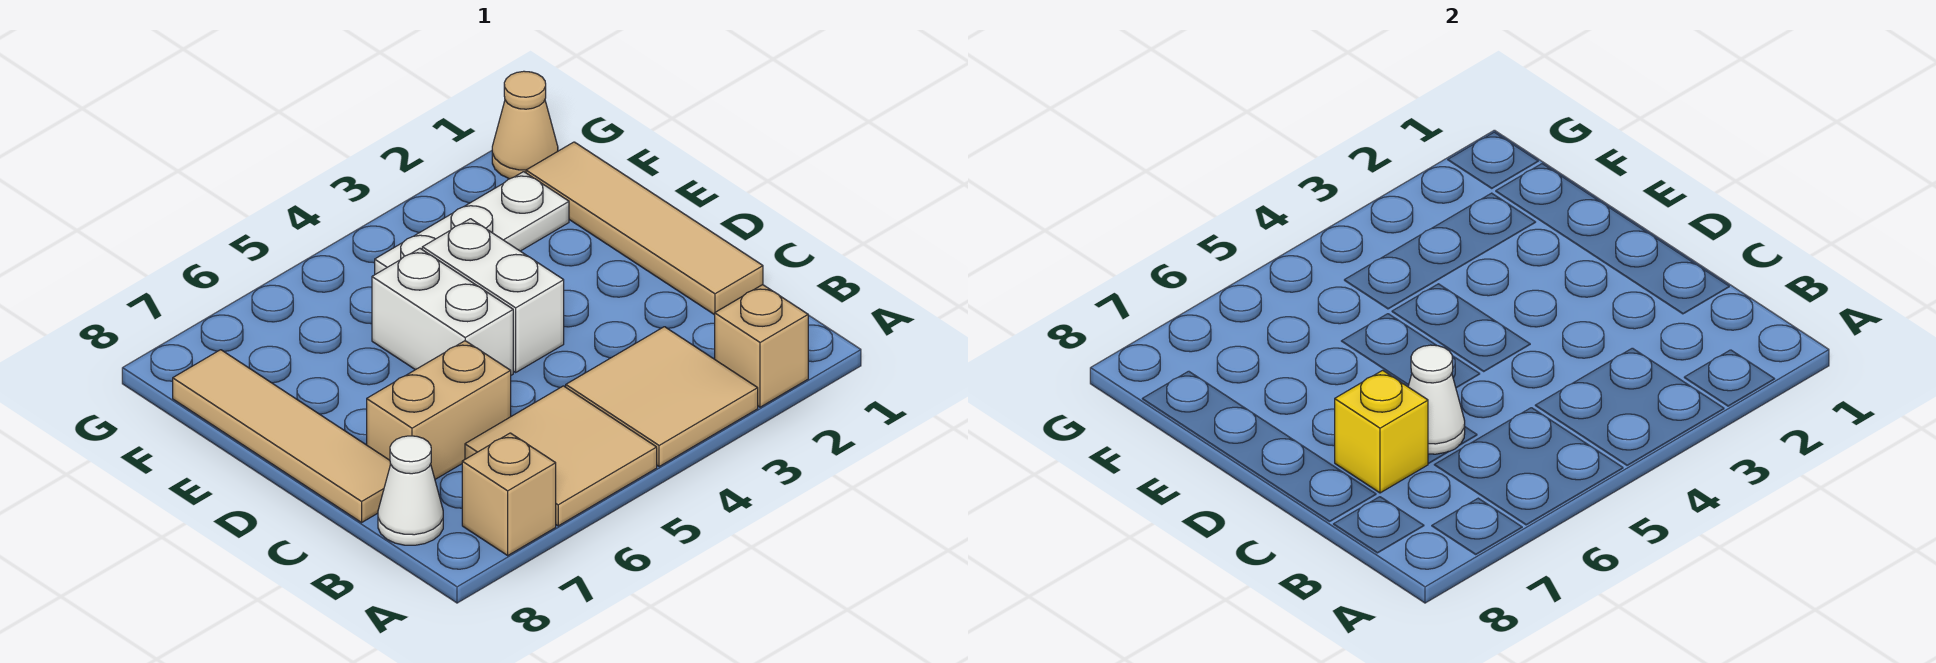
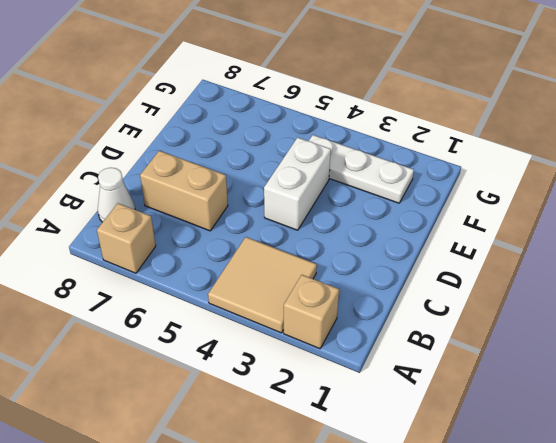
none -> tan 2x2 tile [465,386,657,526]
none -> tan 1x4 tile [526,142,763,315]
none -> tan 1x4 tile [173,350,391,522]

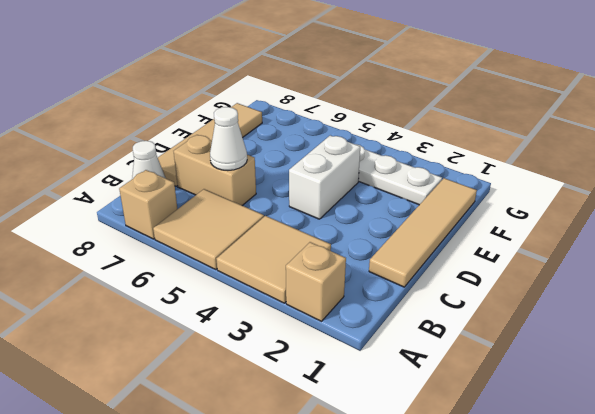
none -> white 1x2 brick [372,249,513,375]
none -> tan 1x1 cone [492,71,558,179]
none -> yellow 1x1 brick [1335,370,1428,493]

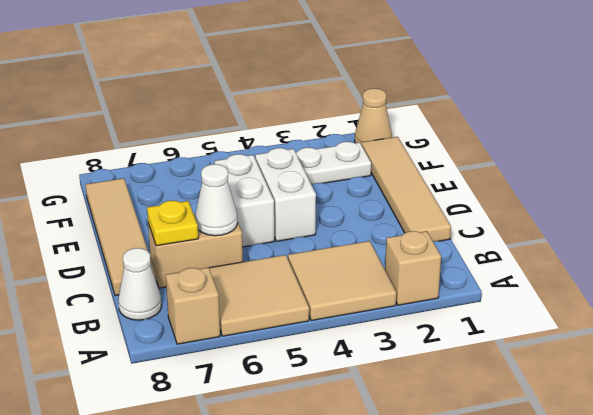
yellow 1x1 plate [147,201,198,246] -> yellow 1x1 brick [1335,370,1428,493]

